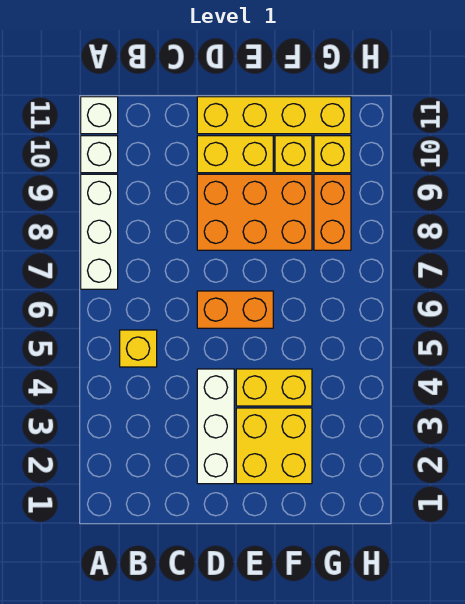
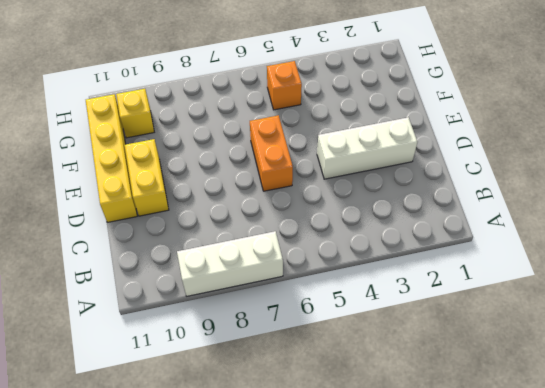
orange 1x1 brick [267,61,302,110] -> none
none -> white 1x1 brick [81,136,118,173]
none -> white 1x1 brick [81,97,118,134]
none -> yellow 1x1 brick [120,330,157,367]

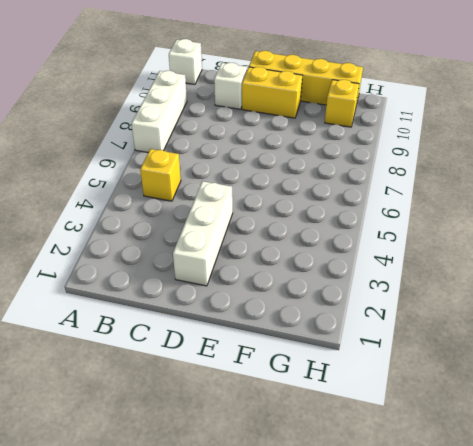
white 1x1 brick [214,63,247,109] -> white 1x1 brick moved to [81,136,118,173]
none -> orange 1x2 brick [197,291,273,328]
none -> orange 2x3 brick [197,174,312,250]
none -> yellow 2x2 brick [236,408,312,484]

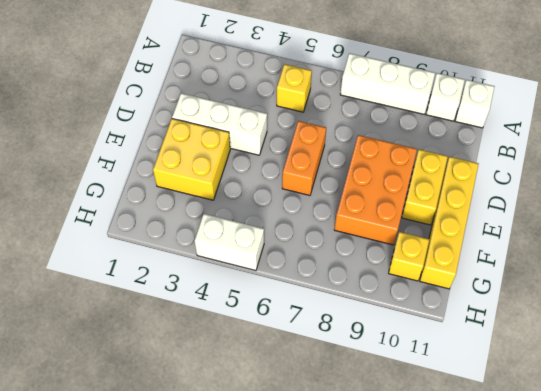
white 1x2 brick [195,214,264,271] -> none
none -> yellow 1x2 brick [236,369,312,406]
none -> yellow 1x1 brick [275,136,312,173]
none -> orange 1x2 brick [314,174,351,250]

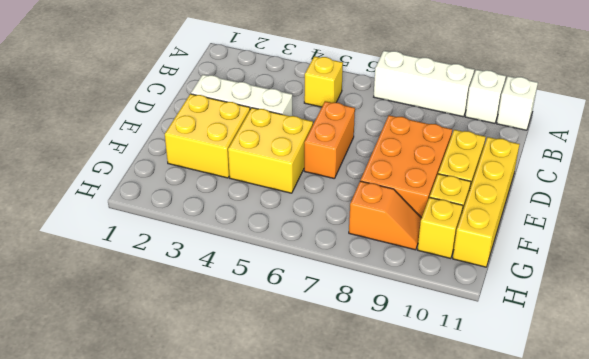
yellow 2x2 brick [228,108,313,193] -> yellow 1x2 brick [236,369,312,406]
orange 1x2 slope [349,181,422,250] -> orange 1x2 brick [314,174,351,250]

